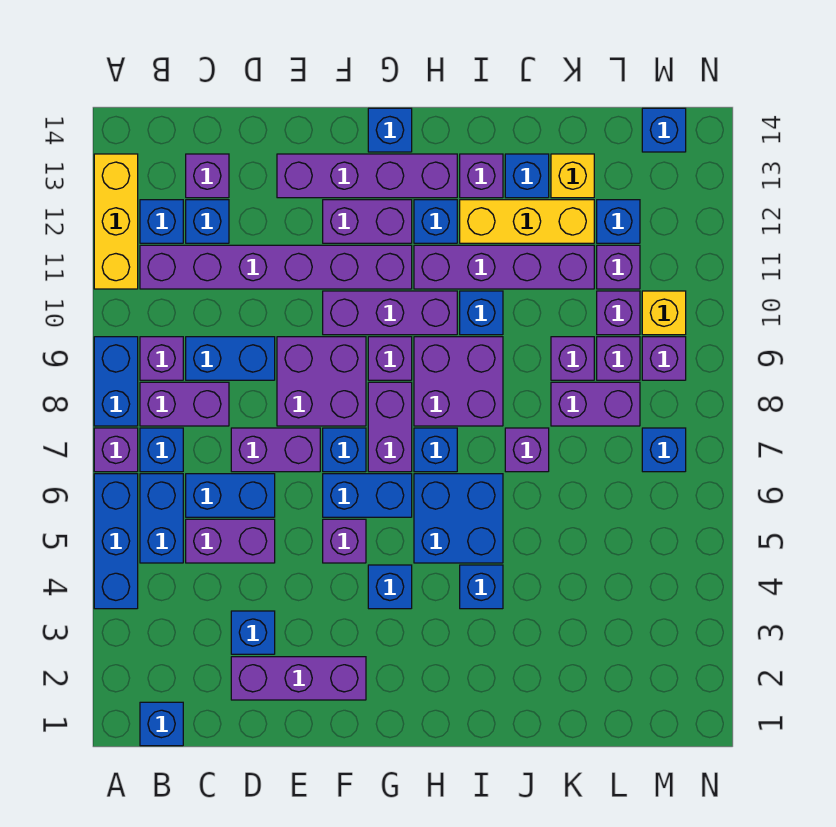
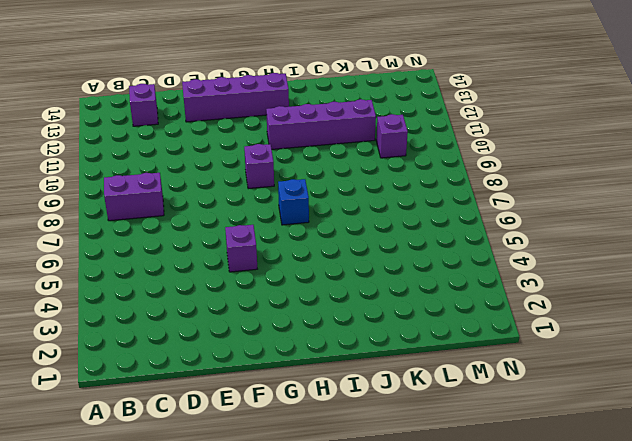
none -> blue 1x3 brick [94,474,138,609]
none -> purple 1x1 brick [94,428,138,472]
none -> blue 1x2 brick [94,337,138,426]
none -> yellow 1x3 brick [94,154,138,289]

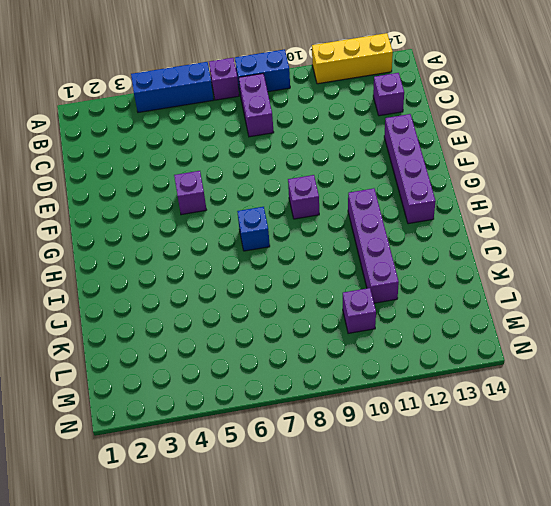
none -> blue 1x1 brick [140,702,183,746]
none -> blue 1x2 brick [140,474,183,563]
none -> blue 1x1 brick [140,428,183,472]
none -> purple 1x1 brick [140,337,183,380]

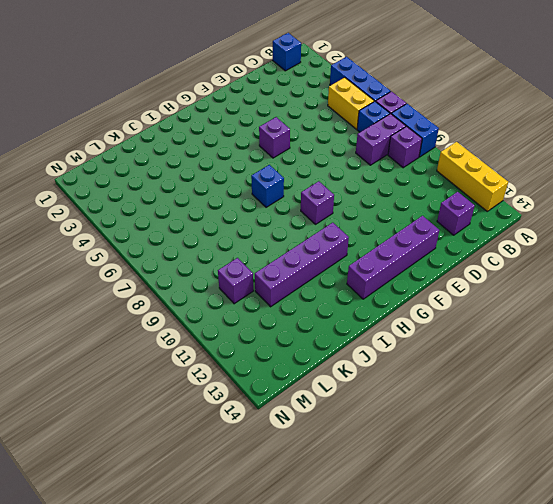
yellow 1x2 brick [328,78,374,129] -> blue 1x2 brick [140,474,183,563]
none -> purple 1x6 brick [140,245,412,289]
none -> blue 1x1 brick [140,200,183,243]
none -> purple 1x2 brick [186,519,275,563]
none -> blue 1x2 brick [186,474,275,517]

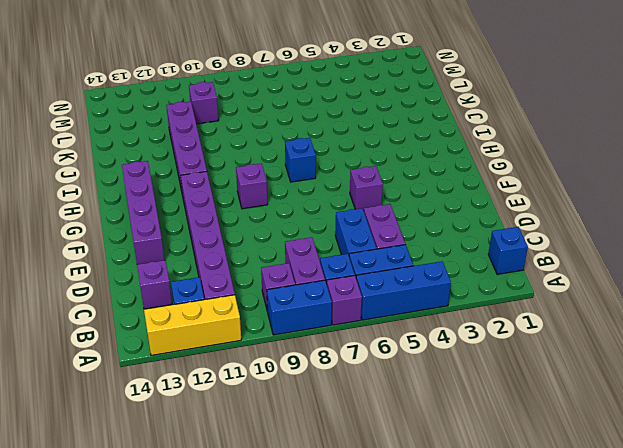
none -> blue 1x2 brick [186,337,275,380]
none -> blue 1x1 brick [186,200,229,243]
none -> purple 1x3 brick [231,657,366,700]
none -> blue 1x1 brick [231,611,275,654]

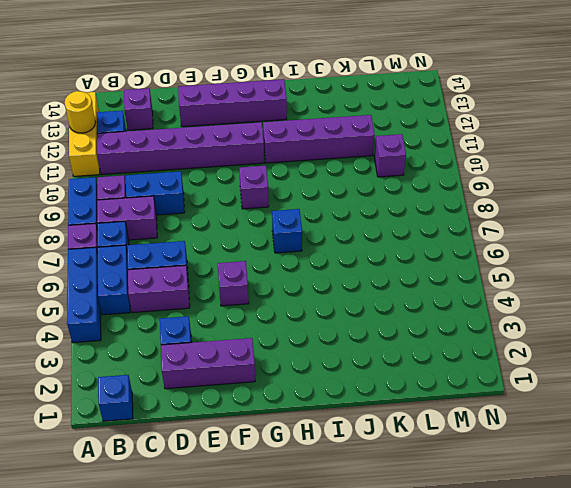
yellow 1x1 round brick [65,91,96,133] -> none
none -> blue 1x1 brick [186,200,229,243]
none -> purple 1x2 brick [231,428,320,472]
none -> purple 2x2 brick [277,337,366,426]
none -> blue 1x2 brick [323,474,412,517]

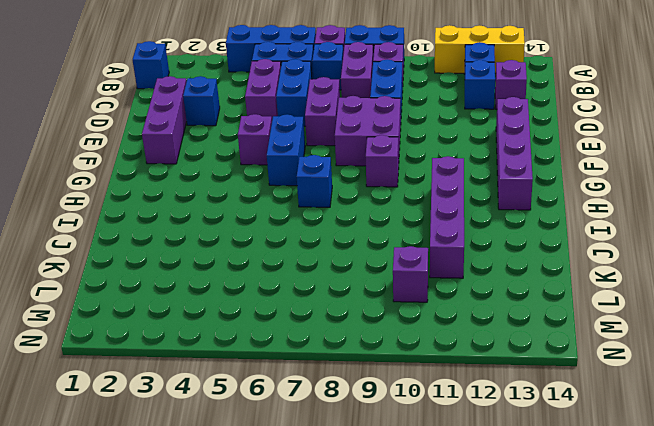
none -> purple 1x6 brick [140,245,412,289]
none -> blue 1x1 brick [323,428,366,472]
none -> purple 1x3 brick [323,291,457,335]
none -> purple 1x2 brick [323,200,412,243]

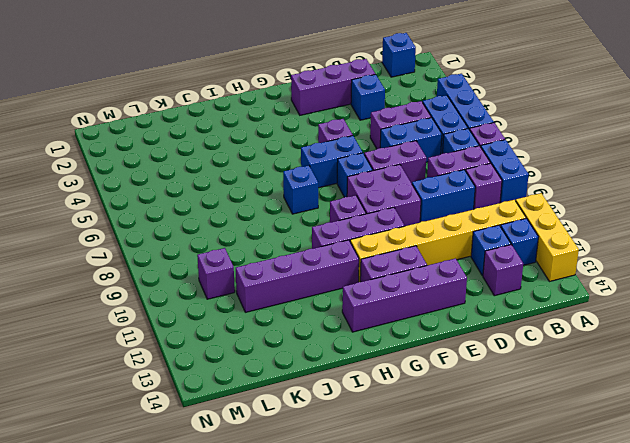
yellow 1x6 brick [350,200,526,282] -> purple 1x6 brick [140,245,412,289]
none -> blue 1x1 brick [368,565,412,609]
none -> purple 1x2 brick [368,382,412,472]
none -> blue 1x1 brick [368,108,412,152]
none -> blue 2x2 brick [414,474,503,563]

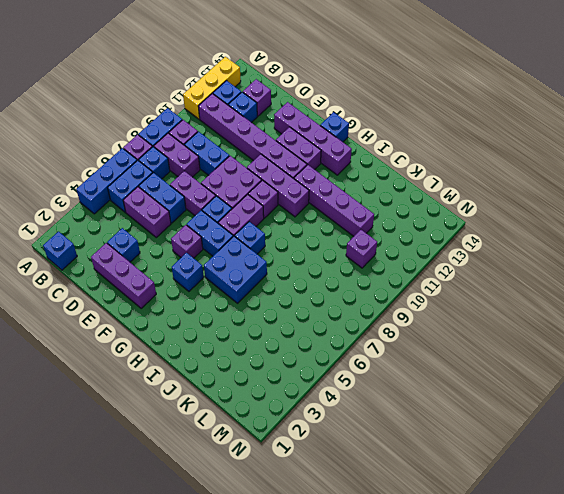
none -> purple 2x2 brick [414,337,503,426]
none -> blue 1x1 brick [414,200,457,243]
none -> blue 1x1 brick [460,565,503,609]
none -> blue 1x1 brick [460,291,503,335]

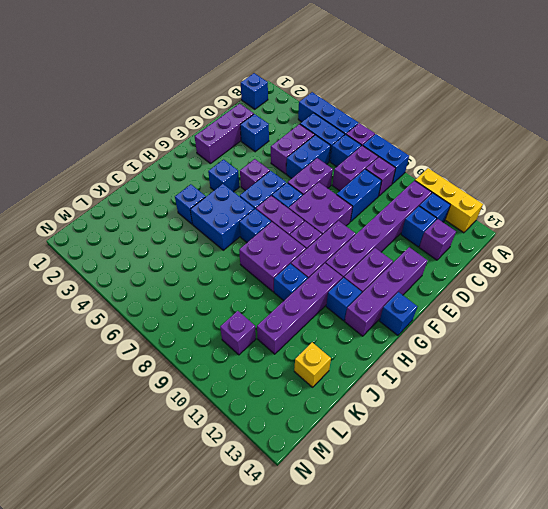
none -> yellow 1x3 brick [460,200,594,243]
none -> purple 1x1 brick [460,154,503,198]
none -> purple 1x1 brick [505,428,549,472]
none -> blue 1x1 brick [505,154,549,198]

